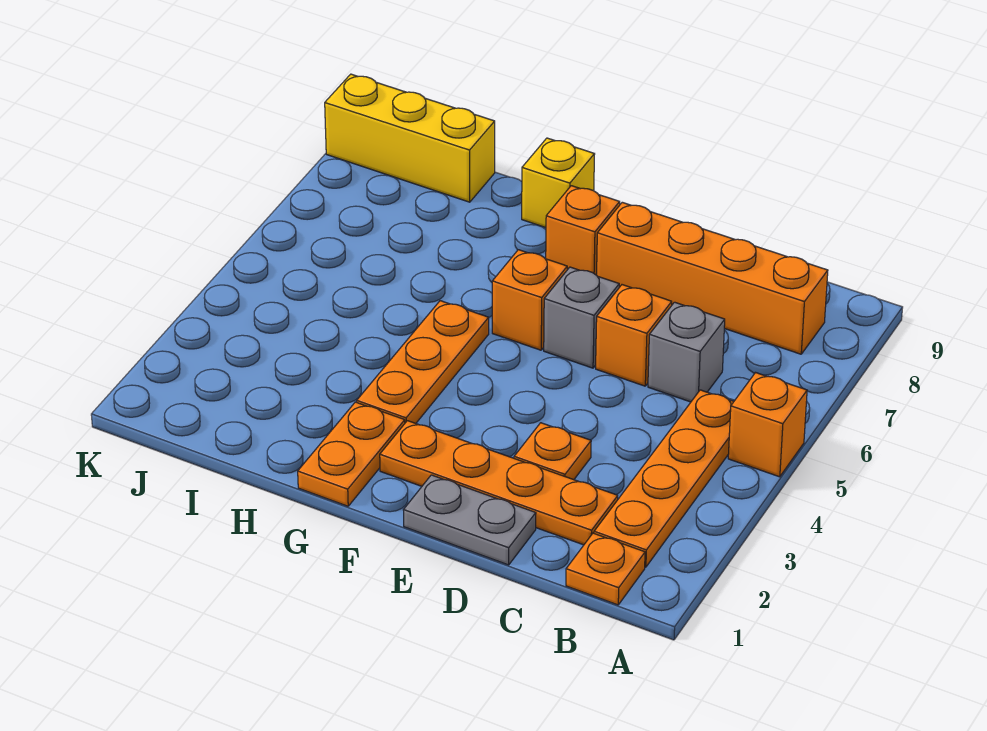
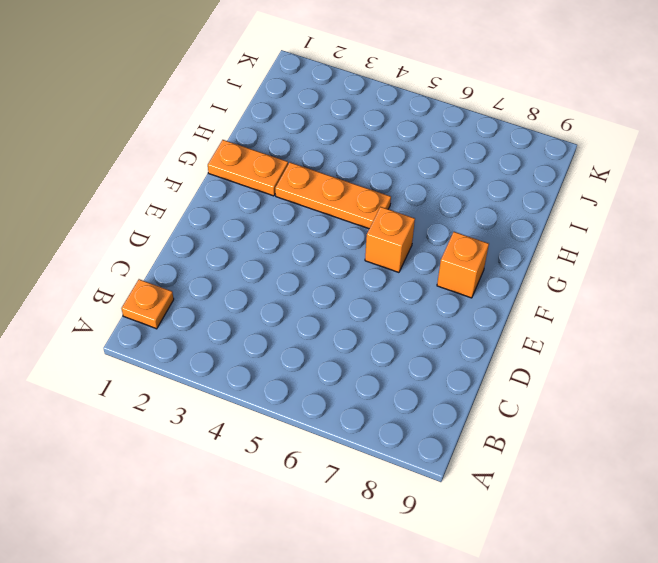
none -> orange 1x1 brick [728,373,807,477]
none -> orange 1x4 plate [594,390,734,567]
none -> orange 1x4 brick [597,202,828,354]

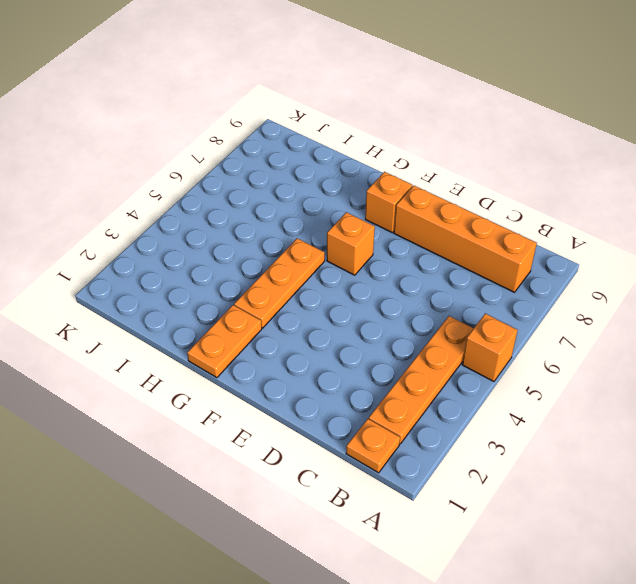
none -> orange 1x4 plate [380,421,618,545]
none -> grey 1x1 brick [648,302,725,402]
none -> grey 1x2 plate [404,475,536,565]

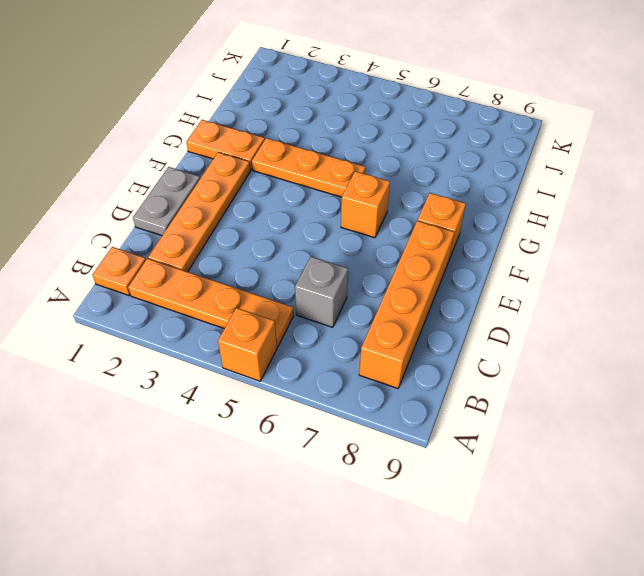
none -> orange 1x1 plate [514,423,591,480]
none -> orange 1x1 brick [596,285,672,386]
none -> grey 1x1 brick [544,267,619,368]

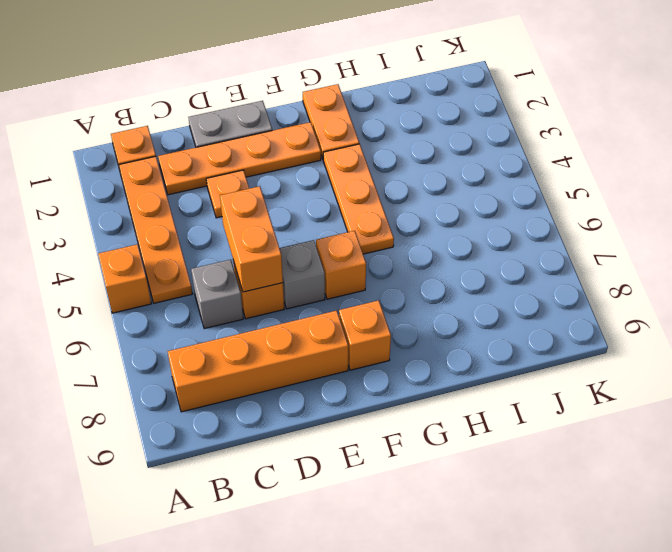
orange 1x2 brick [220,186,283,292] -> none
none -> yellow 1x1 brick [522,138,595,228]
none -> yellow 1x3 brick [325,74,495,202]

